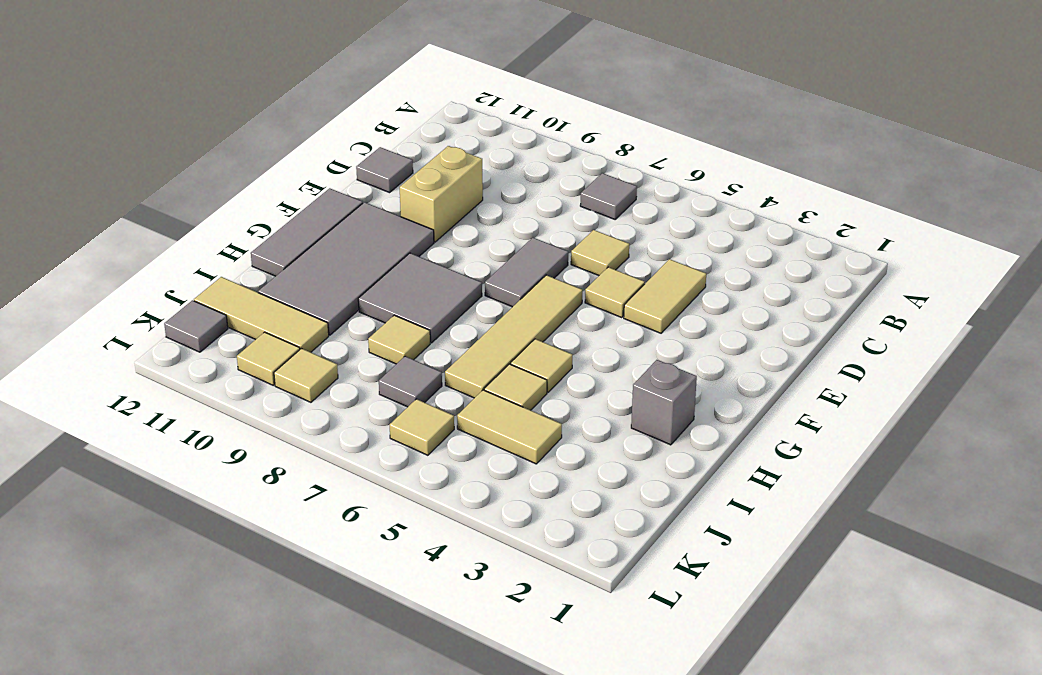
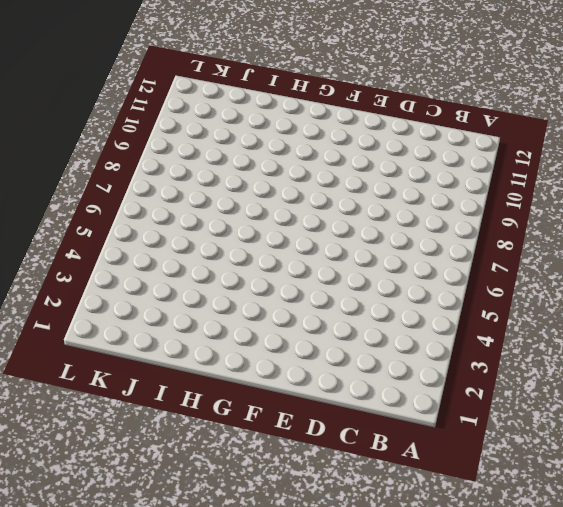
none -> grey 1x1 tile [580,173,637,219]
none -> tan 1x2 tile [624,259,706,333]
none -> tan 1x1 tile [571,230,629,276]

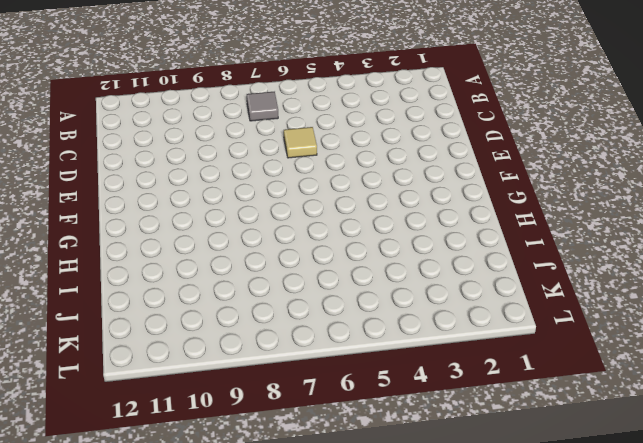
none -> tan 1x2 tile [624,259,706,333]
none -> tan 1x2 brick [400,146,483,242]
none -> grey 1x1 tile [356,147,413,193]

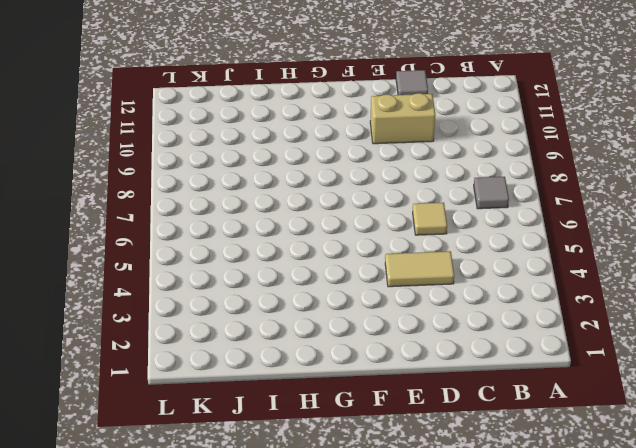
none -> tan 1x1 tile [585,267,645,318]
none -> grey 1x2 tile [485,238,568,307]
none -> tan 1x4 tile [445,275,582,398]

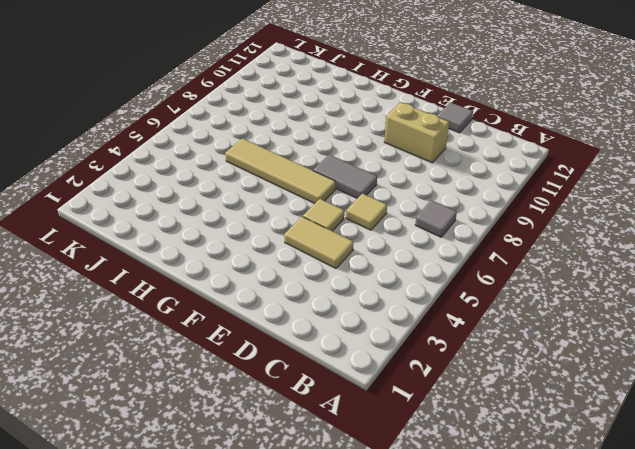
none -> grey 2x4 tile [258,202,434,335]
none -> grey 1x3 tile [251,188,363,276]
none -> grey 2x2 tile [358,253,482,343]

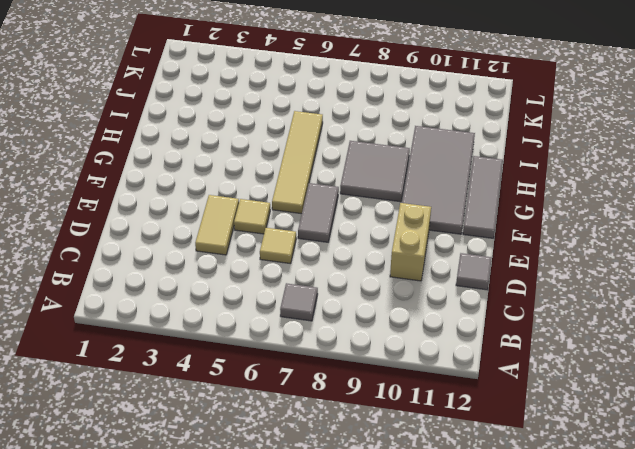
none -> grey 1x1 brick [631,360,697,445]
none -> tan 1x1 tile [511,339,572,392]
none -> tan 1x1 tile [484,364,547,410]

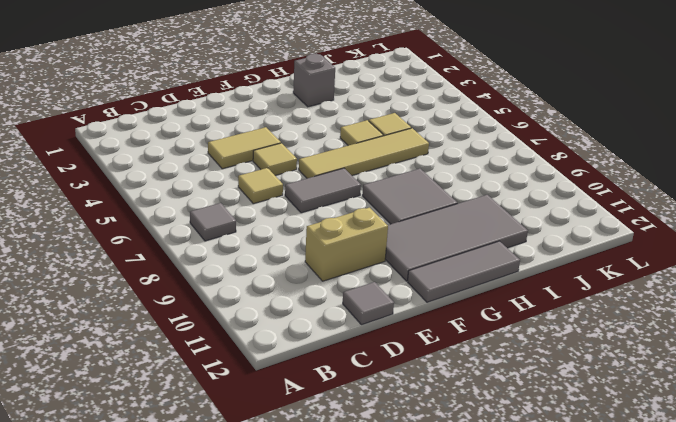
none -> tan 1x1 tile [368,315,430,364]
none -> tan 1x2 tile [457,390,562,464]
none -> grey 1x1 tile [379,356,442,407]

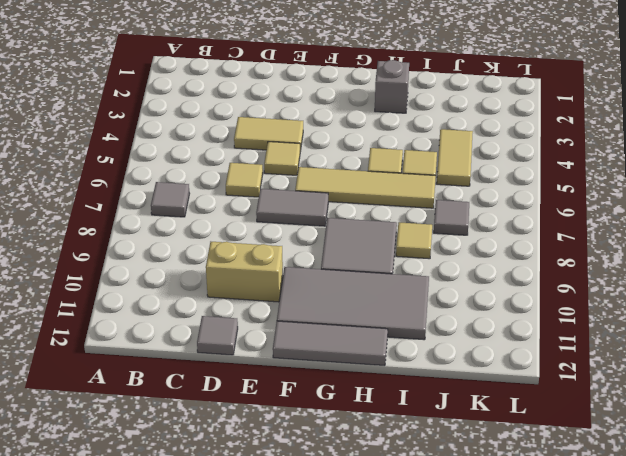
none -> tan 1x3 tile [194,277,329,352]
none -> tan 1x1 tile [390,399,454,455]
none -> tan 1x1 tile [274,348,338,402]

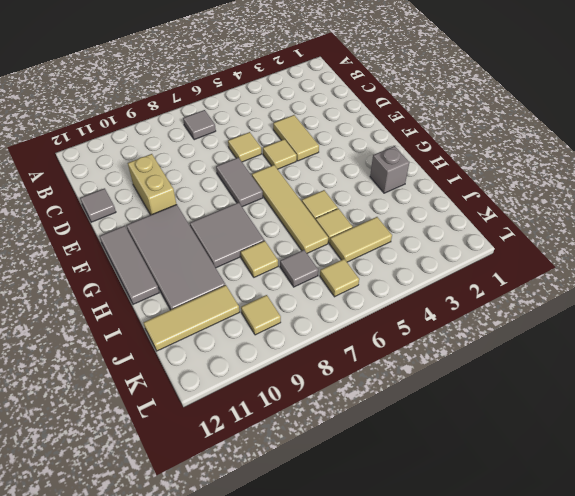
none -> tan 1x1 tile [237,332,300,385]
none -> grey 1x1 tile [164,300,228,352]

